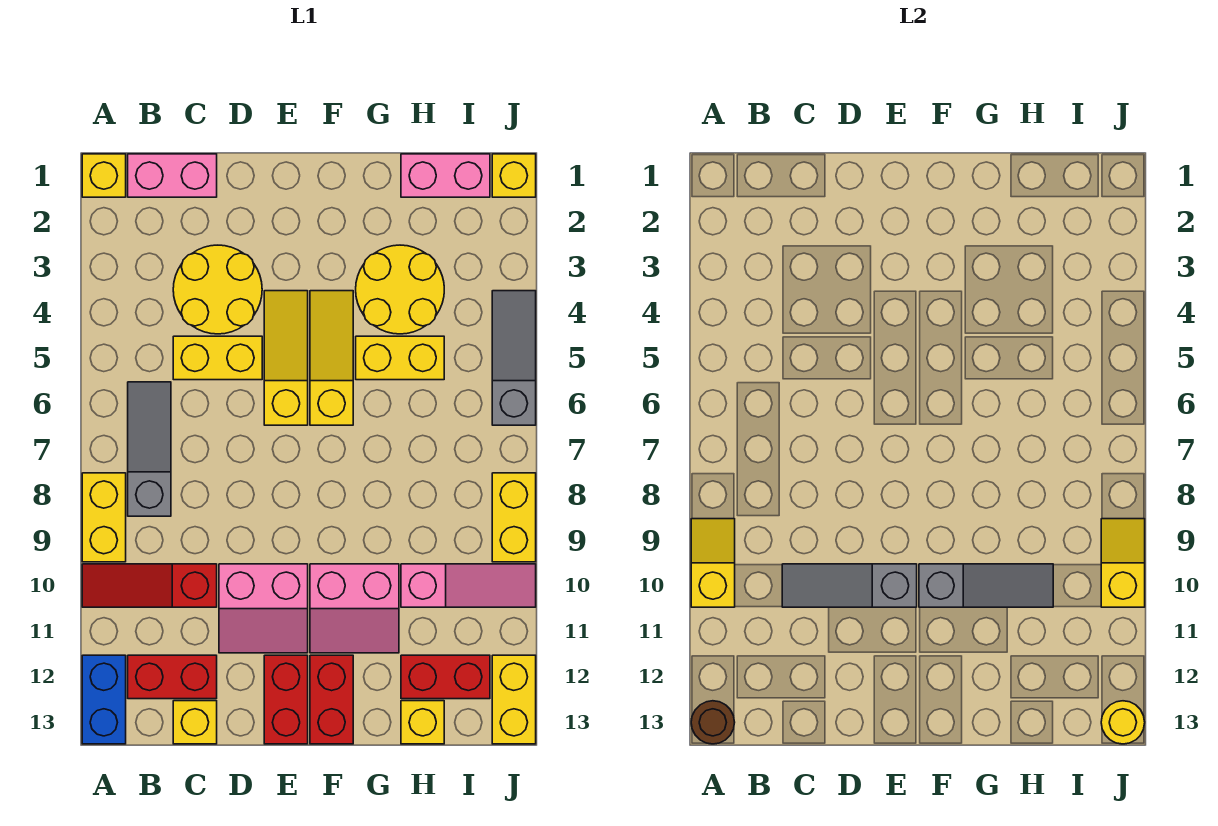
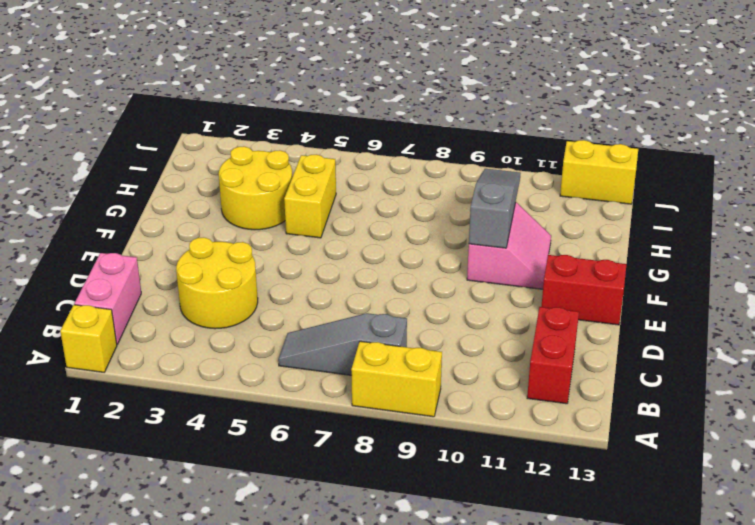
none -> red 1x3 slope [82,564,217,607]
none -> blue 1x2 brick [82,655,126,744]
none -> yellow 1x2 brick [173,336,262,380]
none -> yellow 1x1 brick [173,701,217,744]

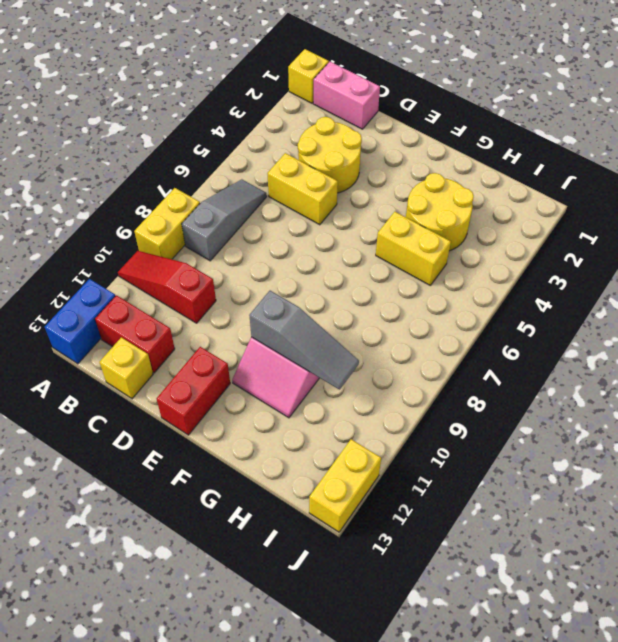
none -> pink 2x2 slope [219,564,308,653]
none -> yellow 1x3 slope [264,291,308,425]
none -> yellow 1x3 slope [310,291,353,425]
none -> red 1x2 brick [310,655,353,744]

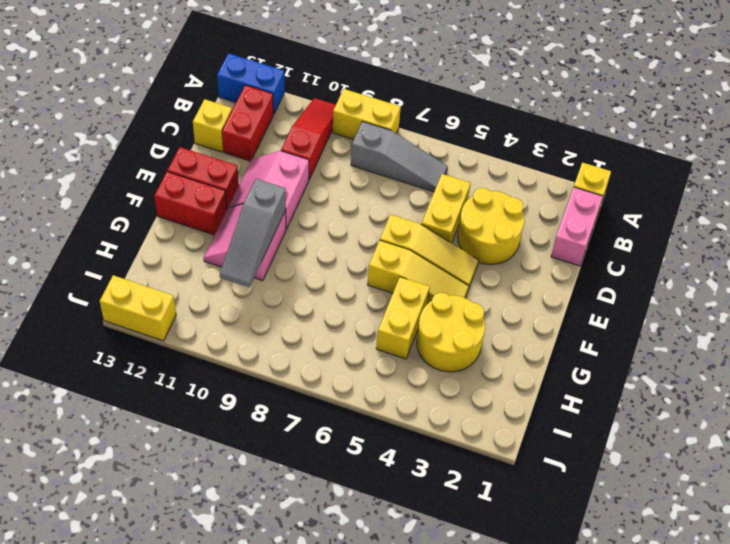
none -> pink 1x2 brick [401,154,490,197]
none -> pink 1x3 slope [401,564,536,607]
none -> red 1x2 brick [401,655,490,699]
none -> yellow 1x1 brick [401,701,444,744]

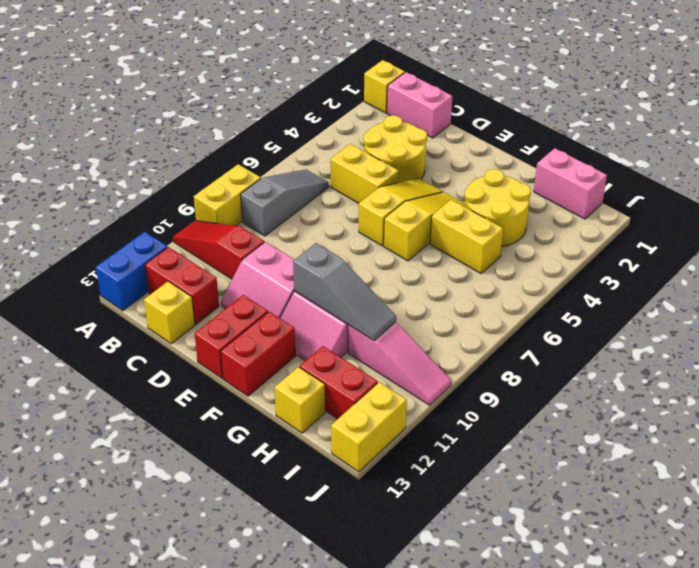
none -> yellow 1x1 brick [492,154,536,197]
none -> grey 1x3 slope [492,291,536,425]
none -> yellow 1x2 brick [492,473,536,562]
none -> yellow 1x2 slope [691,519,735,607]

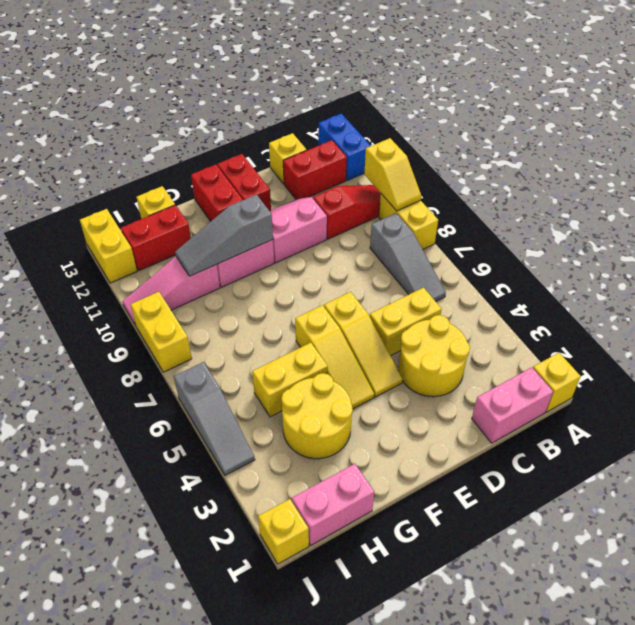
none -> brown 1x1 round brick [691,701,735,744]
none -> grey 1x3 slope [782,564,917,607]
none -> yellow 1x2 slope [1101,519,1145,607]
none -> yellow 1x1 round brick [1101,701,1145,744]

